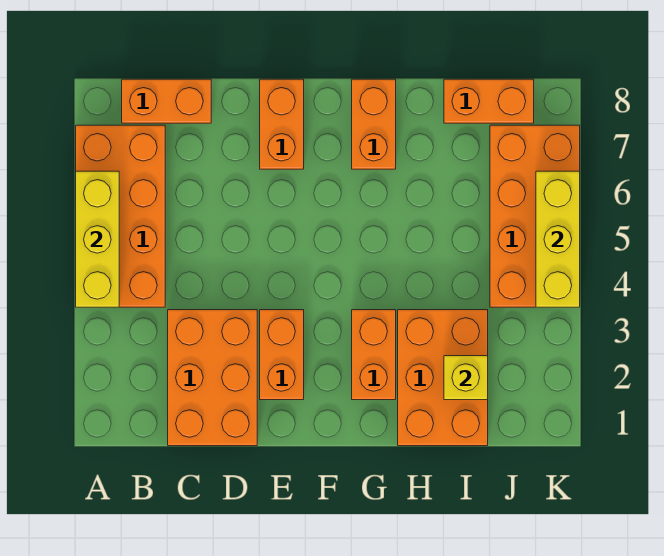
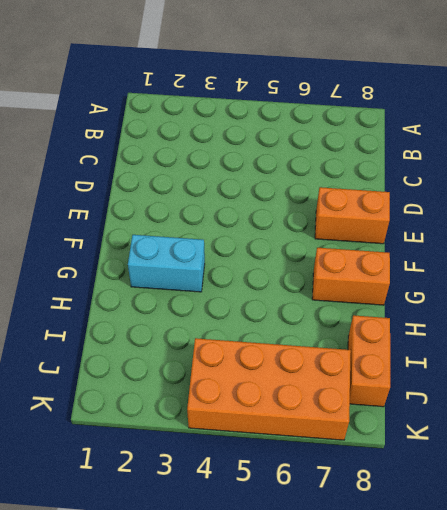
cyan 1x2 brick [128,235,205,292] -> orange 1x2 brick [352,310,396,400]
none -> orange 2x4 brick [76,125,165,307]
none -> orange 1x2 brick [122,79,211,123]
none -> orange 2x3 brick [168,310,257,446]

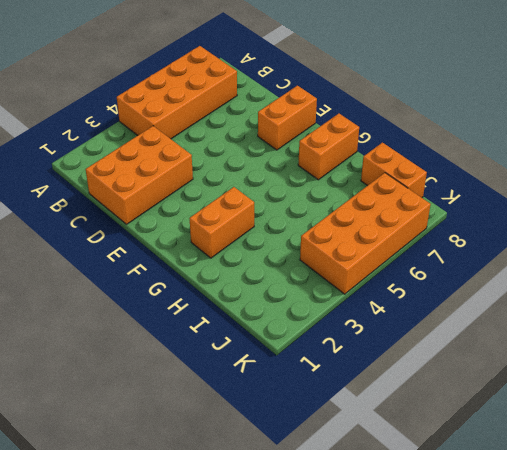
none -> orange 1x2 brick [122,79,211,123]
none -> orange 1x2 brick [260,310,304,400]
none -> orange 2x3 brick [398,310,488,446]

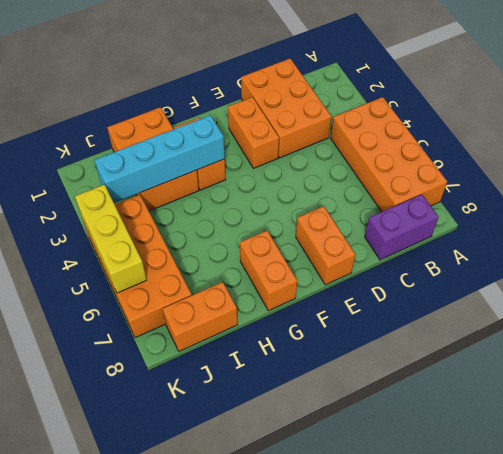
purple 1x2 brick [365,194,439,260] -> orange 1x2 brick [122,79,211,123]
cyan 1x4 brick [95,115,225,203] -> none
none -> yellow 1x3 brick [76,171,119,307]
none -> yellow 1x1 brick [444,356,488,400]

